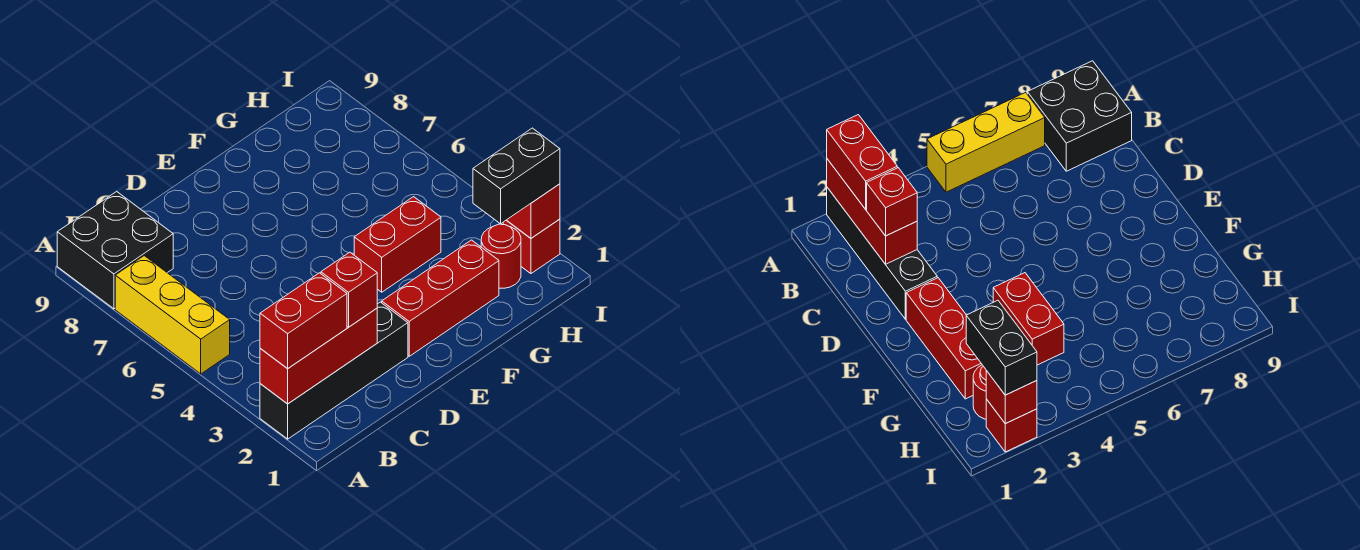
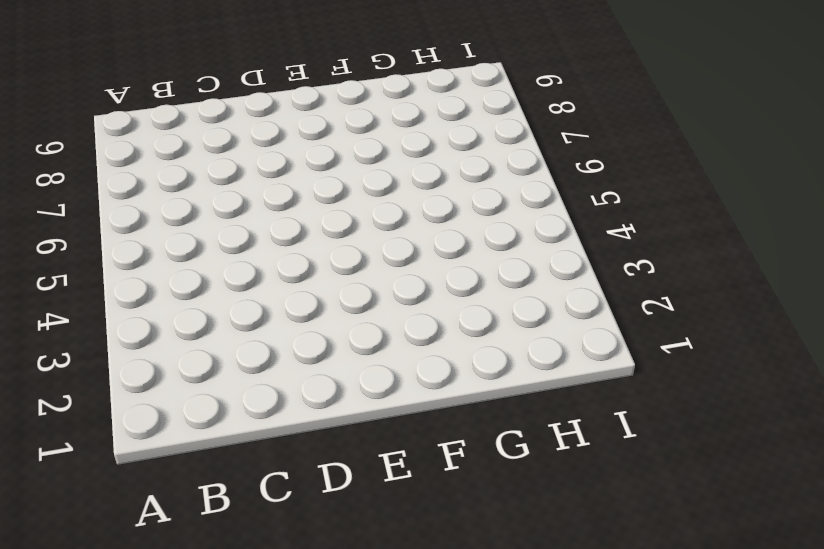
none -> black 1x4 brick [260,302,408,439]
none -> yellow 1x3 brick [115,256,230,374]
none -> black 2x2 brick [57,191,173,309]

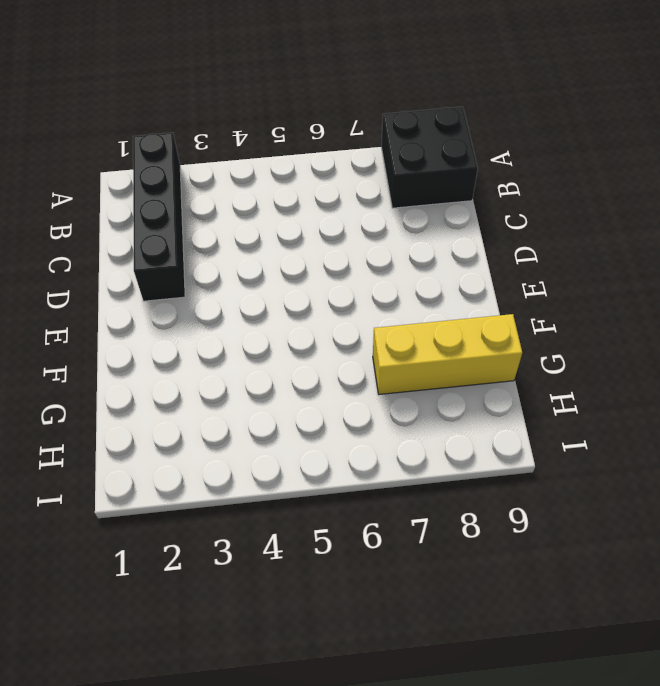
yellow 1x3 brick [373,314,522,394] -> yellow 1x3 brick moved to [115,256,230,374]
none -> red 1x3 brick [382,240,499,356]
none -> red 1x2 brick [354,197,441,292]
none -> red 1x1 round brick [481,224,521,288]

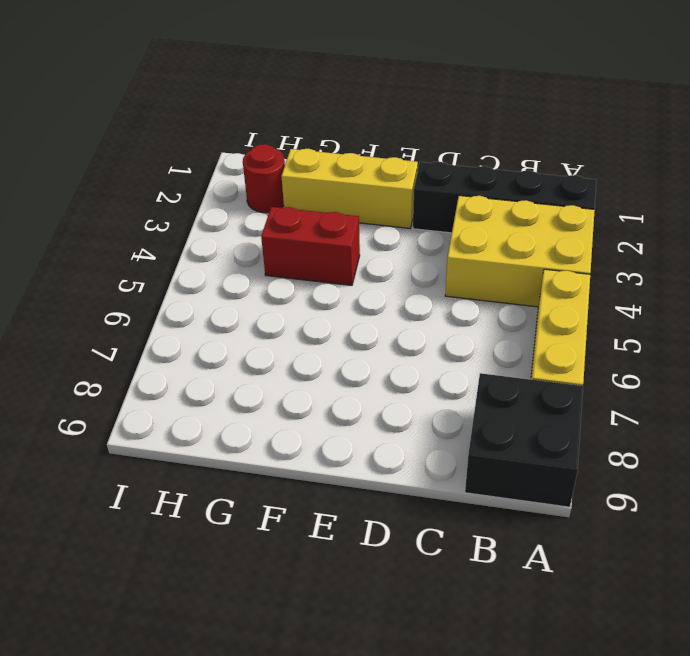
yellow 2x3 brick [445,196,595,307] -> none
yellow 1x3 brick [281,149,418,228] -> red 1x3 brick [382,240,499,356]
none -> red 1x1 brick [503,219,560,274]
none -> red 1x3 brick [260,308,377,404]
none -> red 1x1 brick [507,184,560,238]

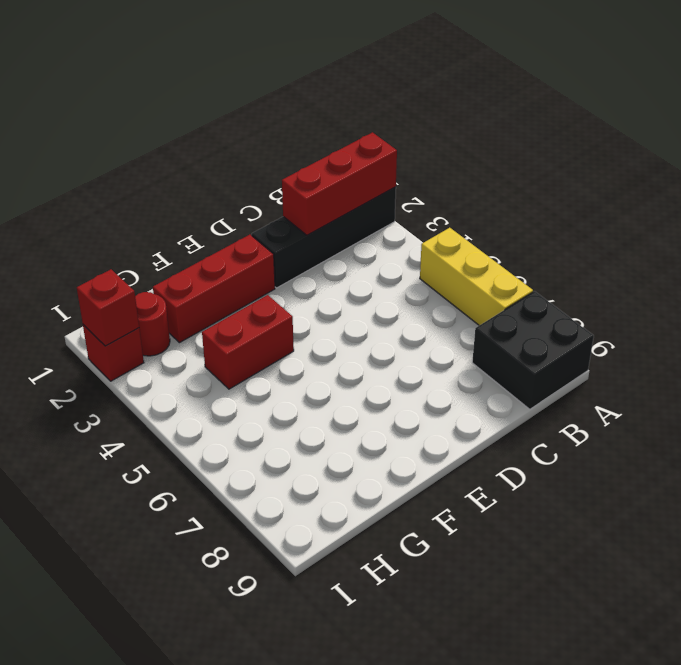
none -> red 1x2 brick [260,273,347,369]
none -> red 1x1 brick [321,252,377,327]
none -> black 1x2 brick [473,128,560,224]

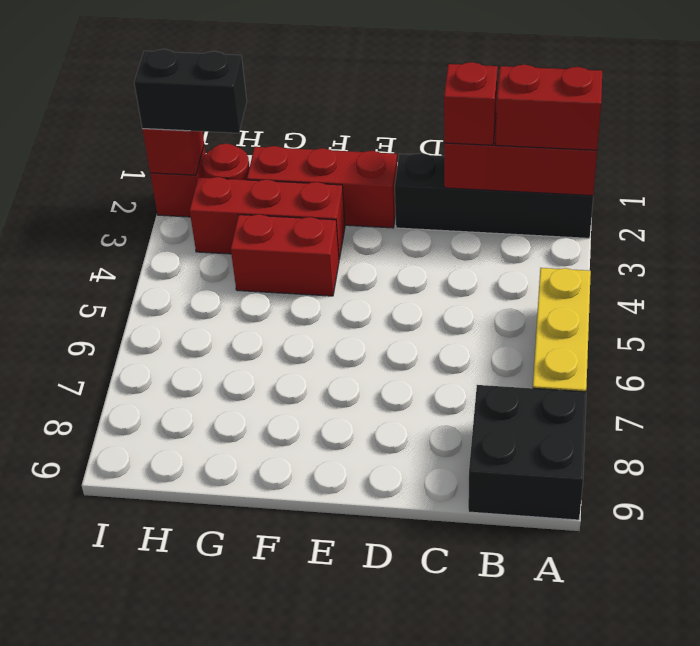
red 1x3 brick [190,177,345,259] -> none

